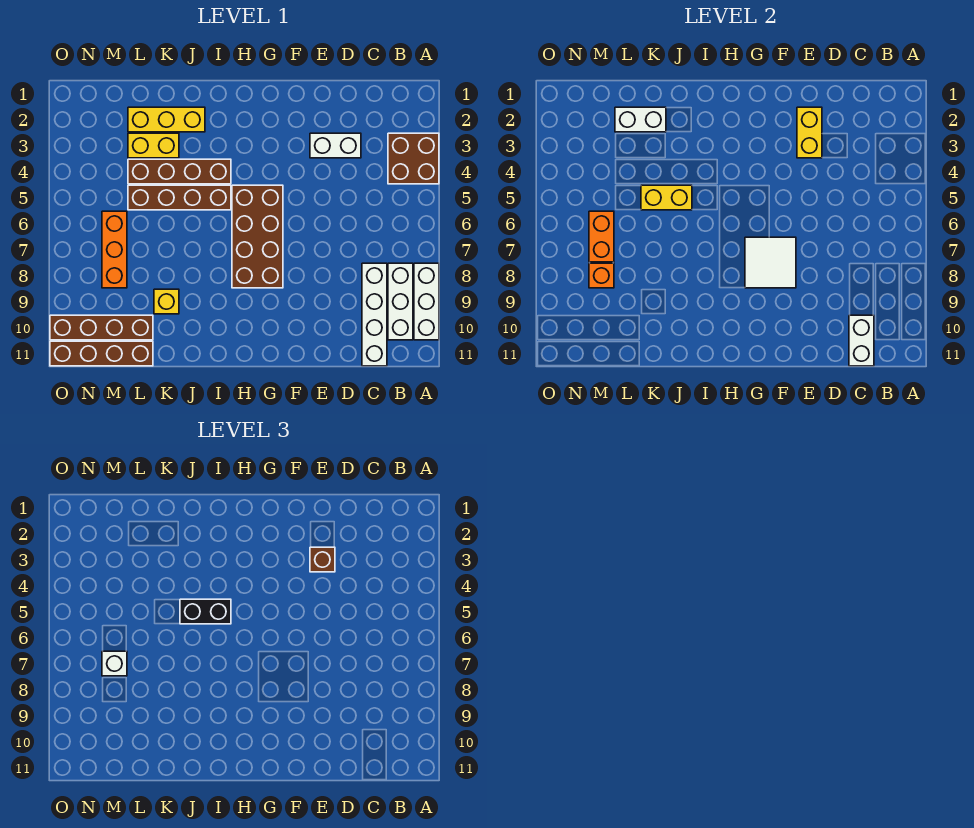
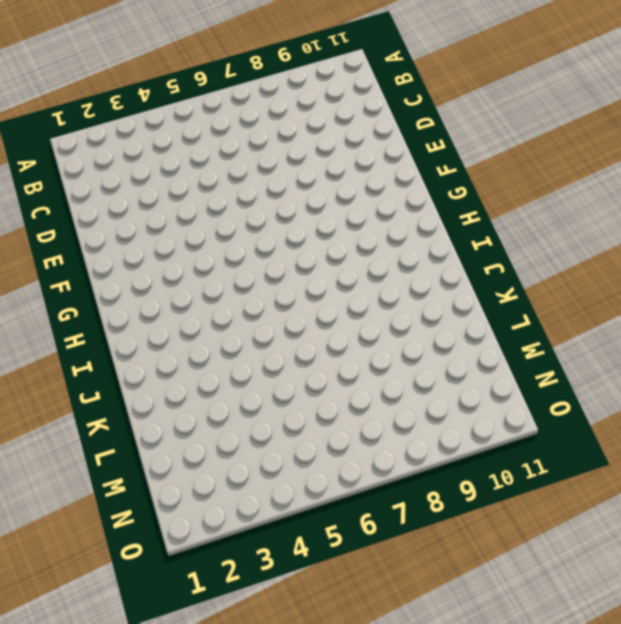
none -> brown 2x2 brick [388,133,439,184]
none -> white 1x3 brick [414,263,439,340]
none -> white 1x3 brick [388,263,413,340]

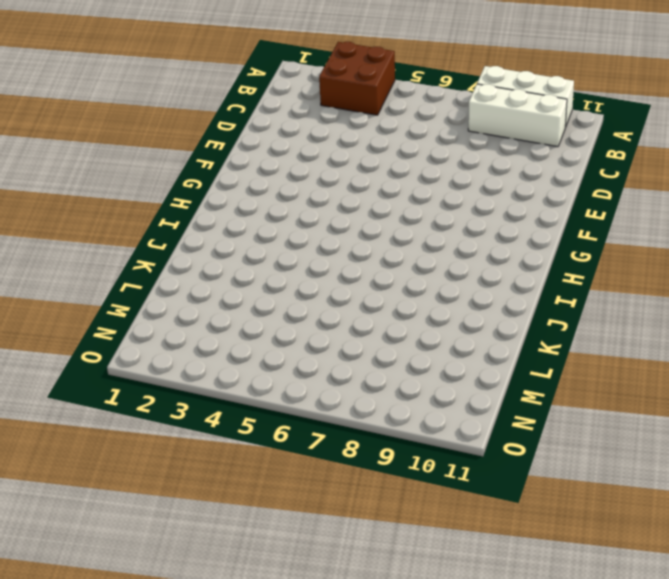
none -> white 1x4 brick [362,263,387,366]
none -> white 1x2 brick [310,133,361,158]
none -> brown 2x4 brick [232,185,283,288]

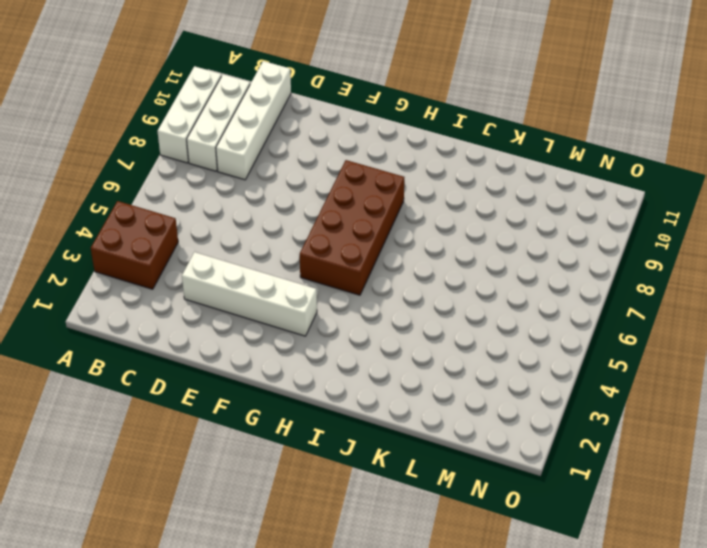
white 1x4 brick [182,252,317,336] -> white 1x2 brick [310,133,361,158]
none -> brown 1x4 brick [128,159,231,184]
none -> brown 1x4 brick [128,185,231,210]
none -> yellow 1x3 brick [128,107,205,132]

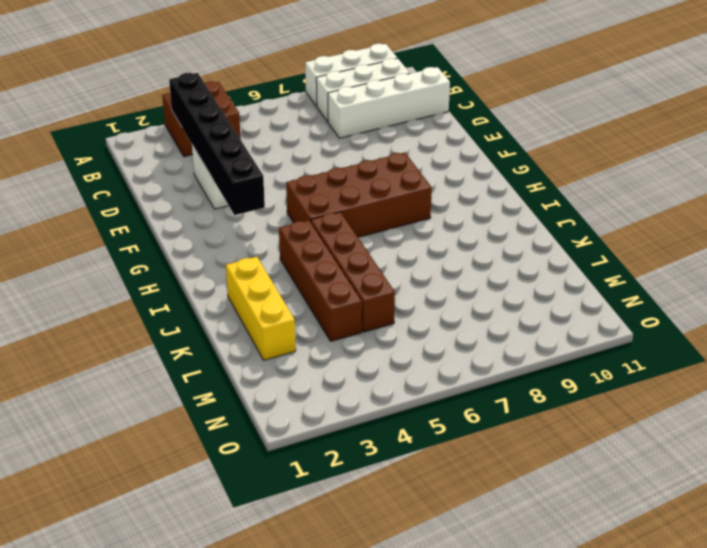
black 1x6 brick [169,73,265,215] -> yellow 1x2 brick [797,107,822,158]
none -> yellow 1x2 brick [128,133,179,158]
none -> yellow 1x1 brick [154,289,179,314]
none -> brown 1x4 brick [50,315,153,340]

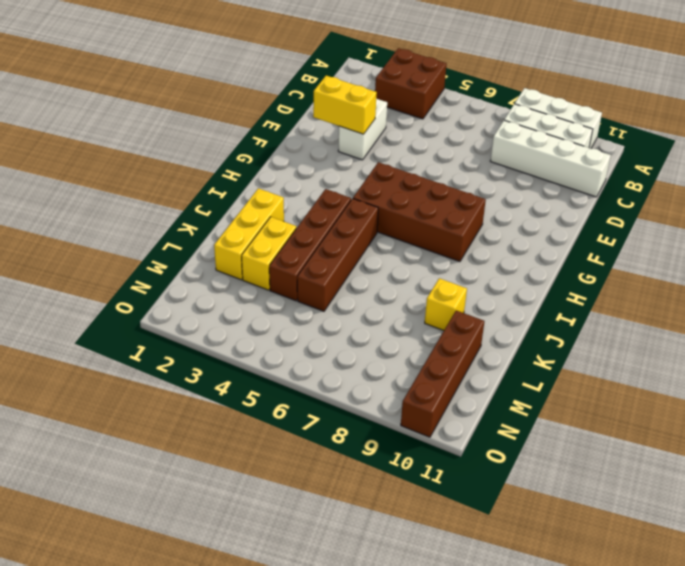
none -> brown 1x4 brick [50,341,153,366]
none -> orange 1x3 brick [102,211,127,288]
none -> white 1x2 brick [849,315,874,366]

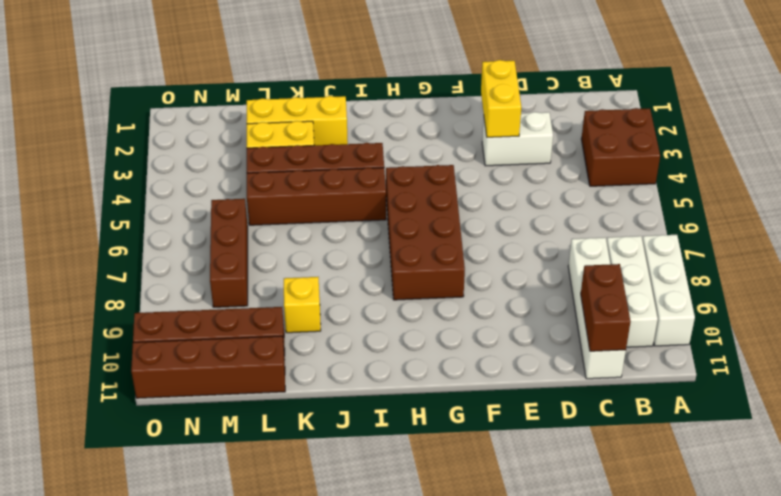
brown 1x2 brick [581,264,631,351] -> white 1x2 brick [849,315,874,366]
brown 1x3 brick [210,199,248,307] -> orange 1x3 brick [102,211,127,288]
none -> white 2x2 tile [745,237,796,288]
none -> yellow 1x2 brick [641,185,692,210]
none -> white 1x2 brick [615,107,666,132]

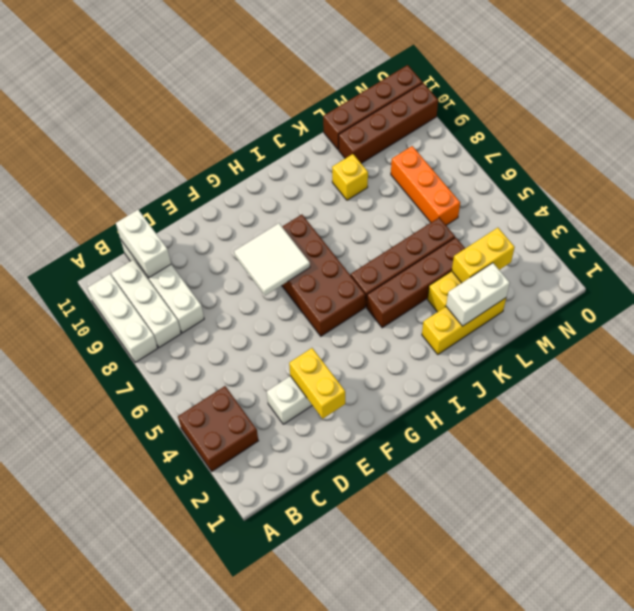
yellow 1x2 brick [452,228,515,283] -> yellow 1x2 brick moved to [641,185,692,210]
none -> orange 1x2 brick [589,211,614,262]
none -> orange 1x1 brick [589,263,614,288]
none -> brown 1x1 brick [310,547,335,572]

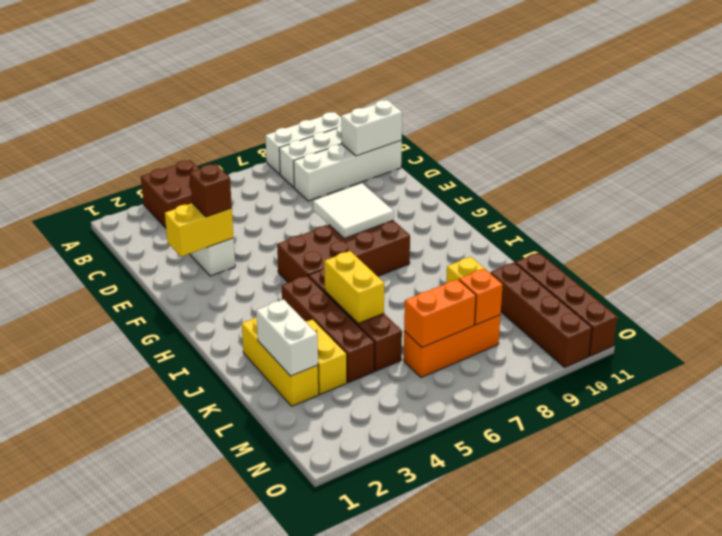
none -> black 1x2 brick [180,599,231,624]
none -> white 1x1 brick [102,651,127,676]

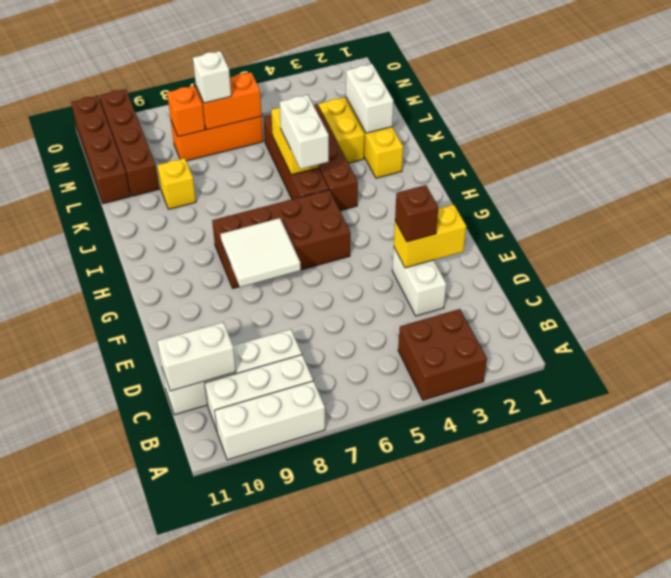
white 1x2 brick [280,95,329,169] -> black 1x2 brick [180,599,231,624]

